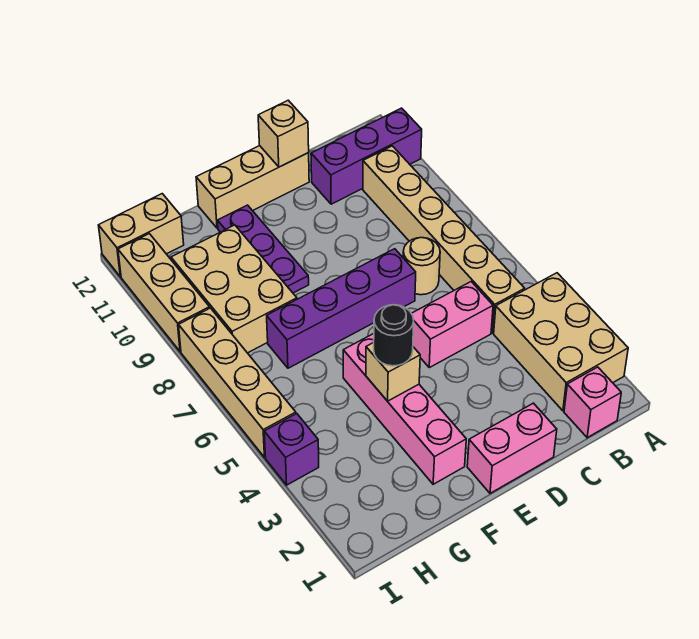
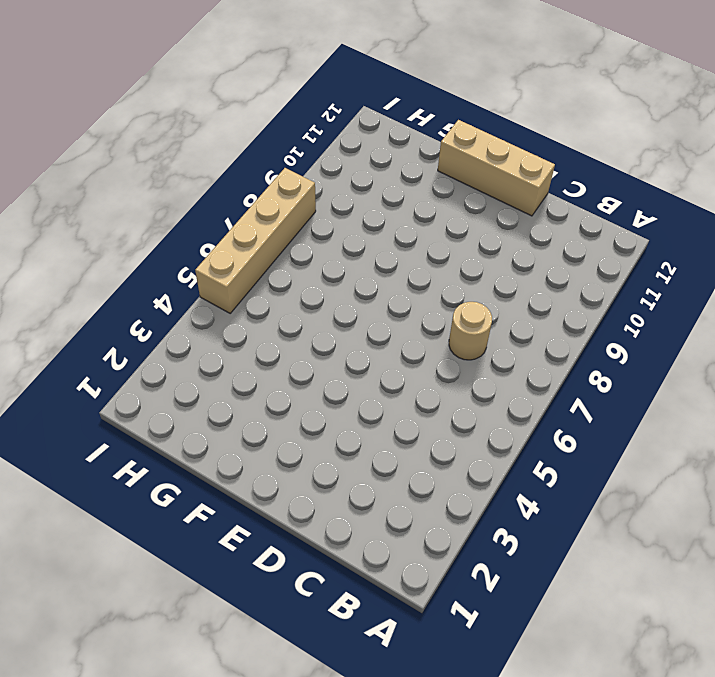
none -> tan 2x3 brick [494,273,628,411]
none -> purple 1x3 brick [311,108,422,204]
none -> pink 1x1 brick [564,367,621,438]

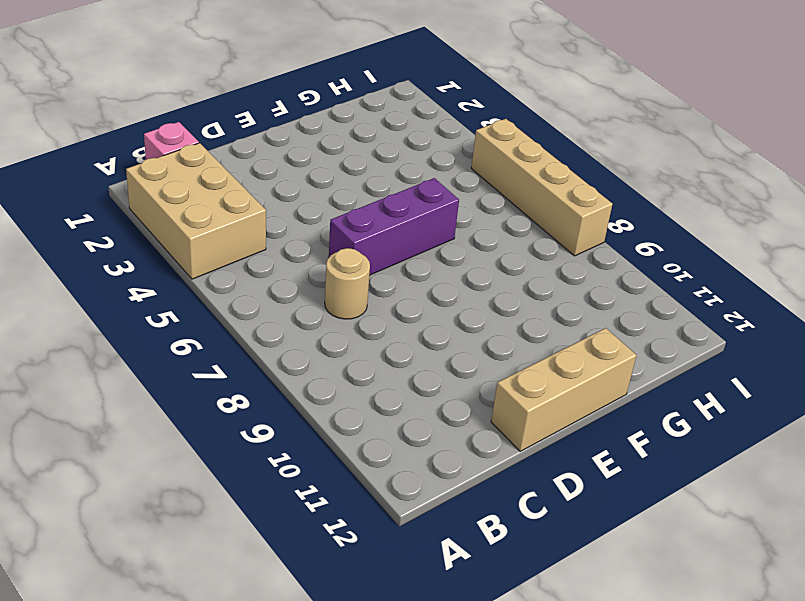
purple 1x3 brick [329,178,459,275] -> purple 1x3 brick moved to [311,108,422,204]
none -> tan 1x6 brick [363,146,525,333]
none -> pink 1x2 brick [411,282,493,368]
none -> pink 1x2 brick [467,403,557,493]

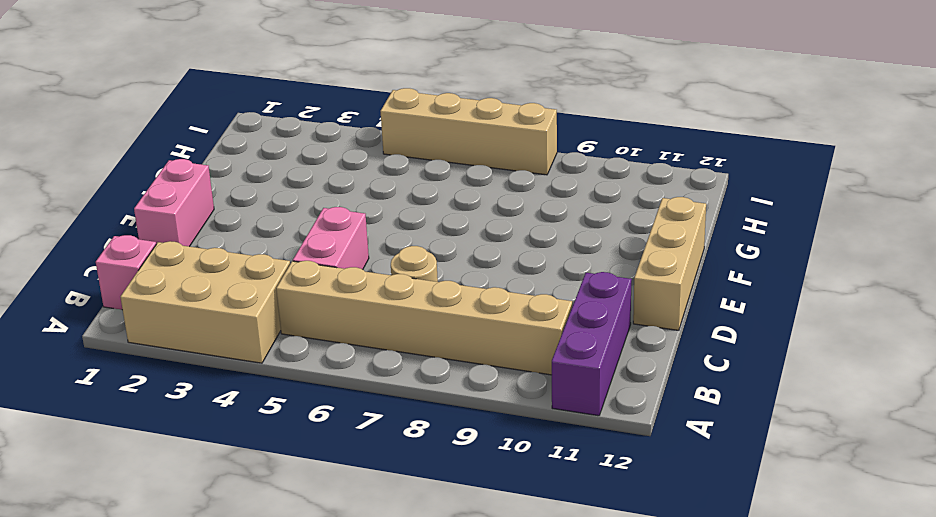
none -> purple 1x4 brick [267,249,416,368]
none -> pink 1x4 brick [343,334,466,484]
none -> purple 1x3 plate [217,205,309,293]

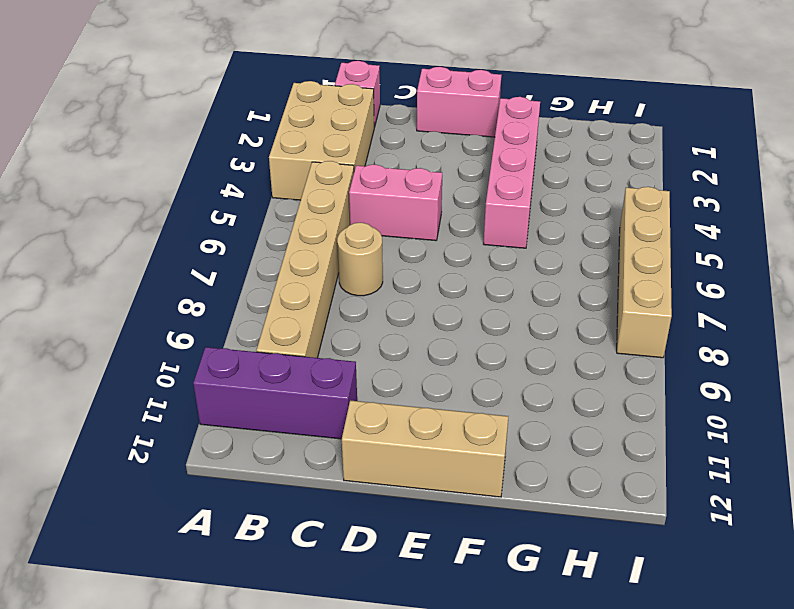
none -> purple 1x4 brick [267,249,416,368]
none -> purple 1x3 plate [217,205,309,293]
none -> tan 2x3 brick [171,225,297,353]

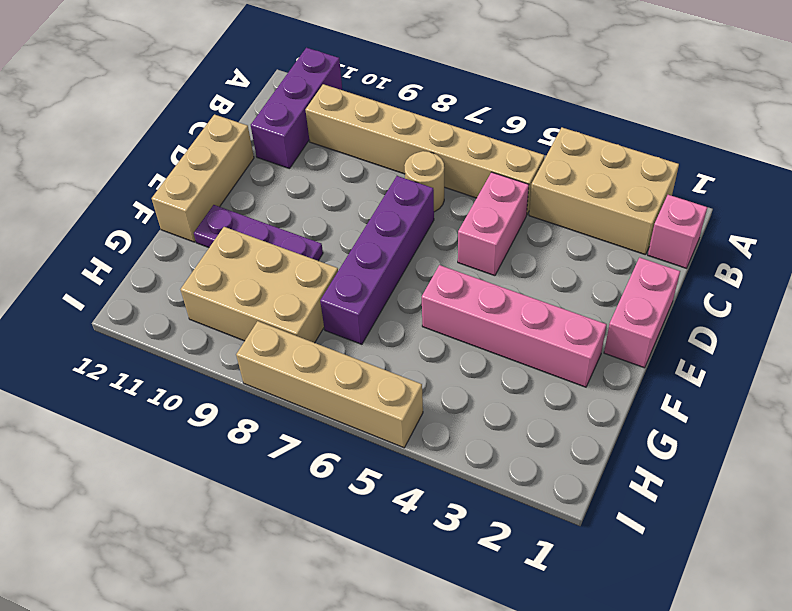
none -> tan 1x2 brick [98,194,184,277]
none -> purple 1x1 brick [264,414,319,485]
none -> tan 1x3 brick [118,234,210,352]

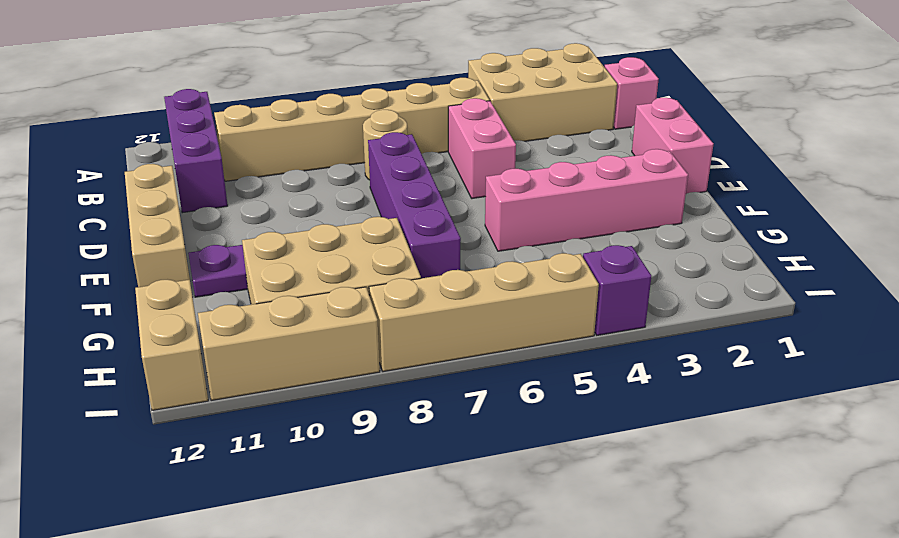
none -> tan 1x1 brick [258,100,309,167]
none -> tan 1x1 brick [366,343,420,401]
none -> black 1x1 round brick [374,305,414,366]

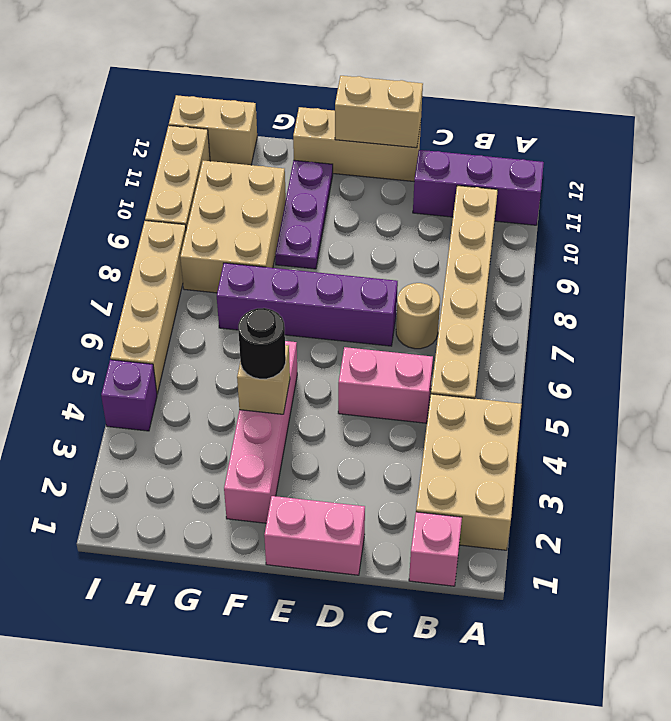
tan 1x2 brick [335,76,423,148] -> tan 1x1 brick [258,100,309,167]

